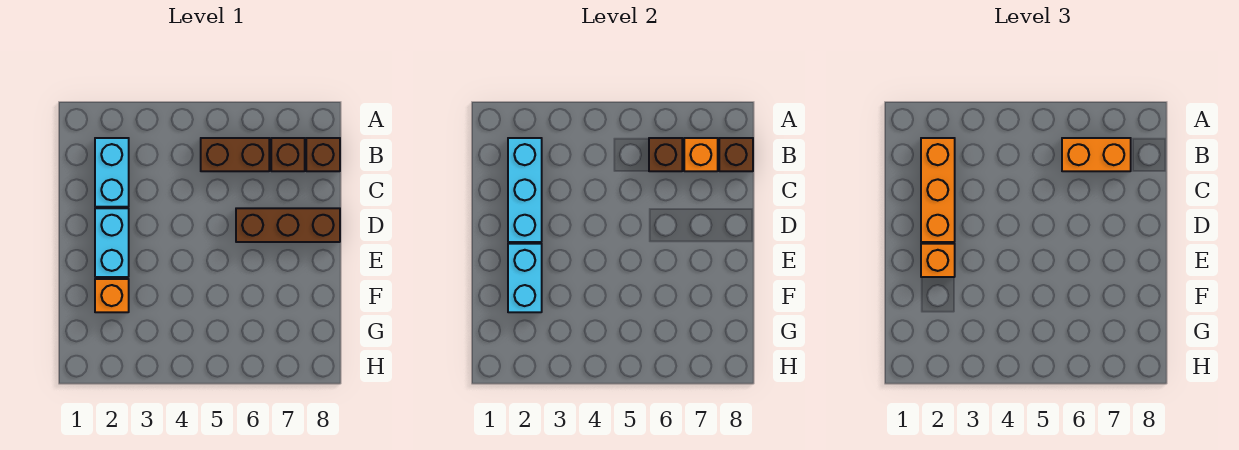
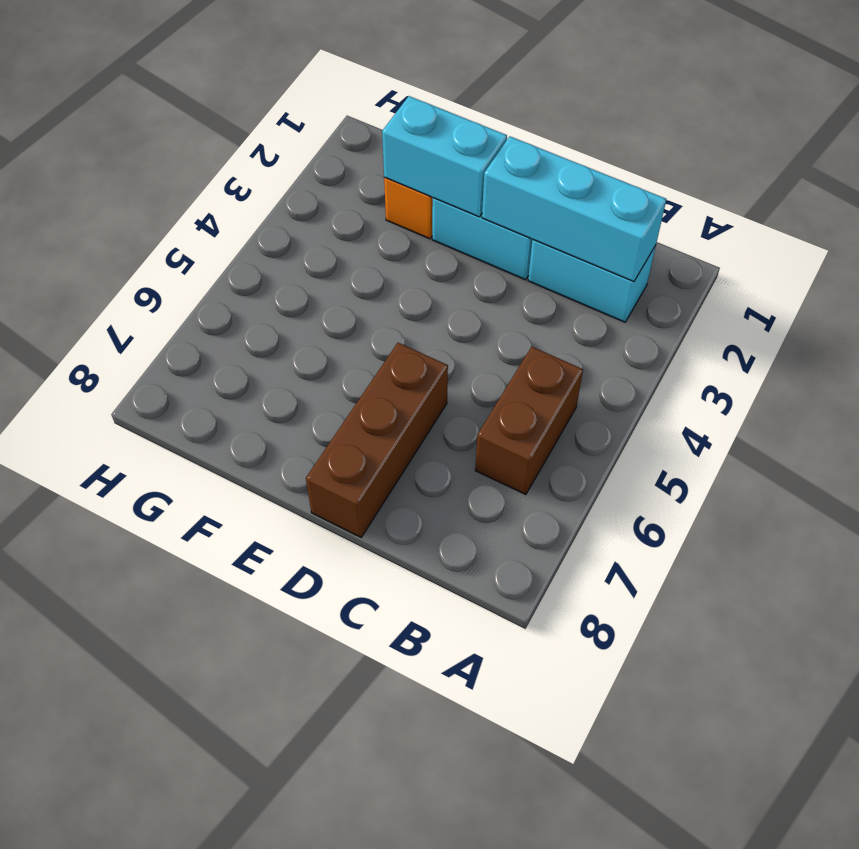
none -> brown 1x1 brick [271,138,305,171]
none -> brown 1x1 brick [306,138,340,171]
none -> brown 1x1 brick [649,138,682,171]

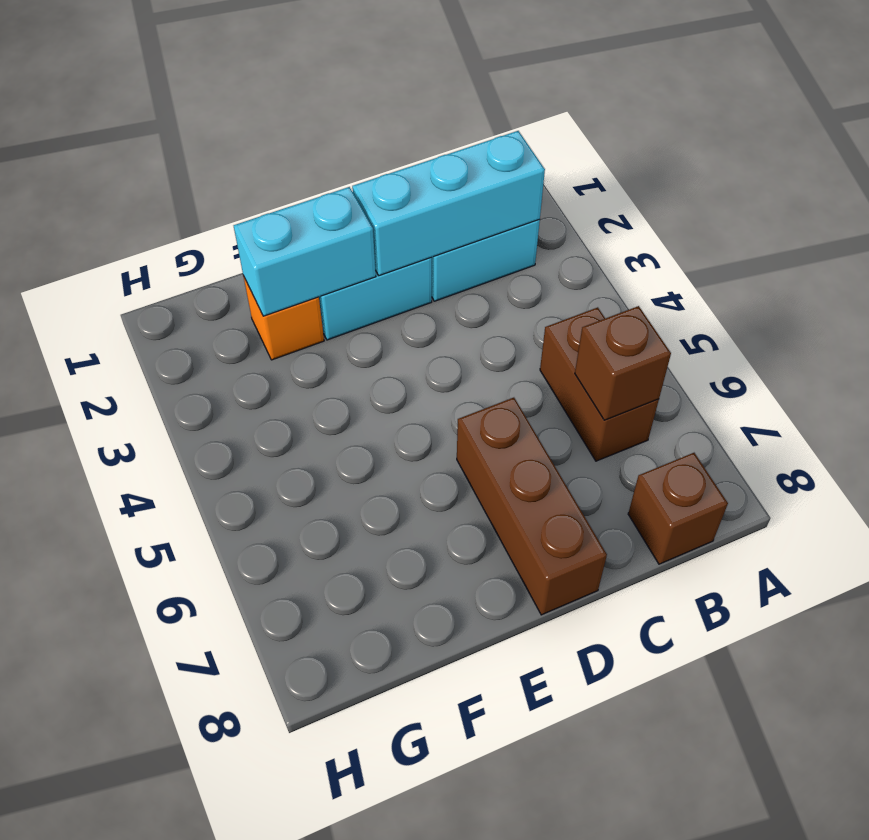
none -> brown 1x1 brick [271,138,305,171]
none -> orange 1x1 brick [684,138,718,171]
none -> brown 1x1 brick [719,138,753,171]

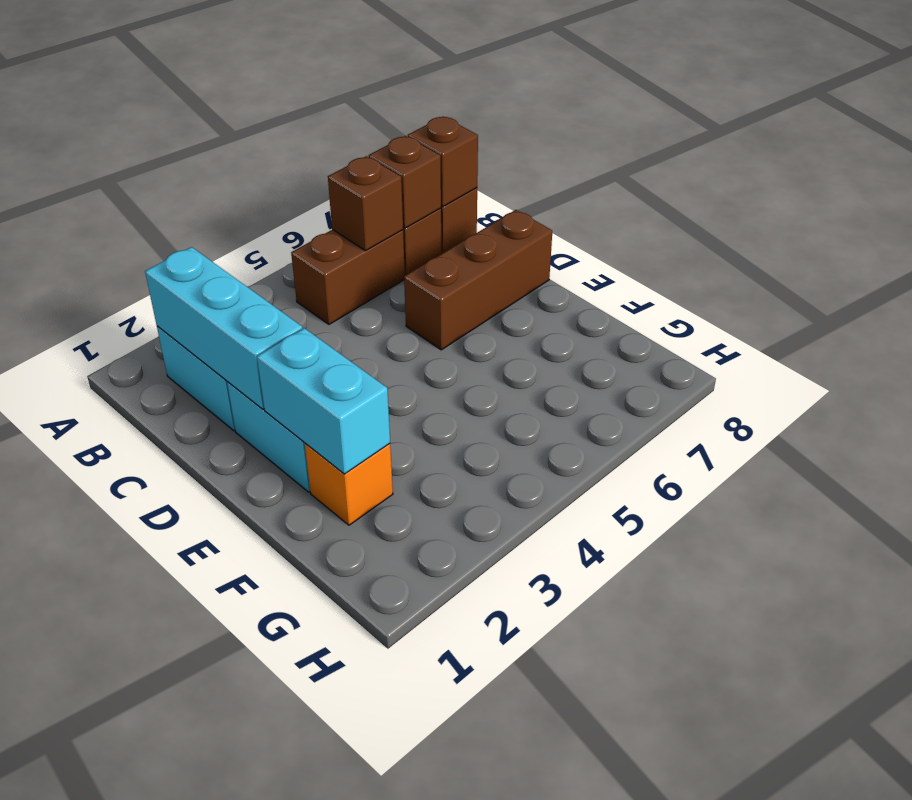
brown 1x1 brick [369,136,441,228] -> orange 1x1 brick [684,138,718,171]
none -> orange 1x3 brick [921,138,955,242]
none -> orange 1x2 brick [1062,138,1131,171]
none -> orange 1x1 brick [921,244,955,277]

